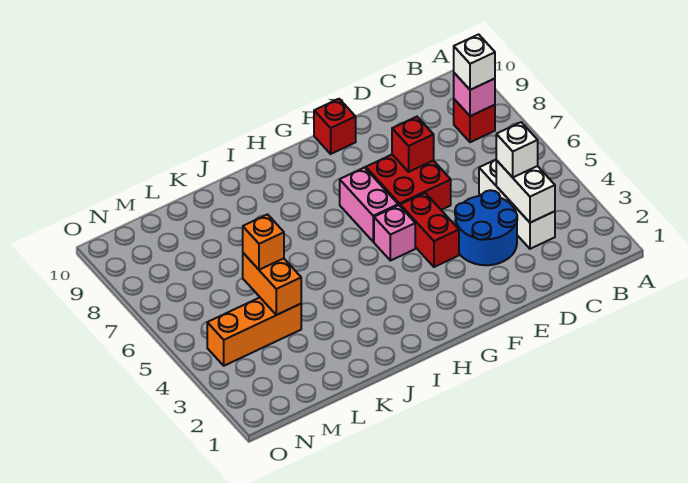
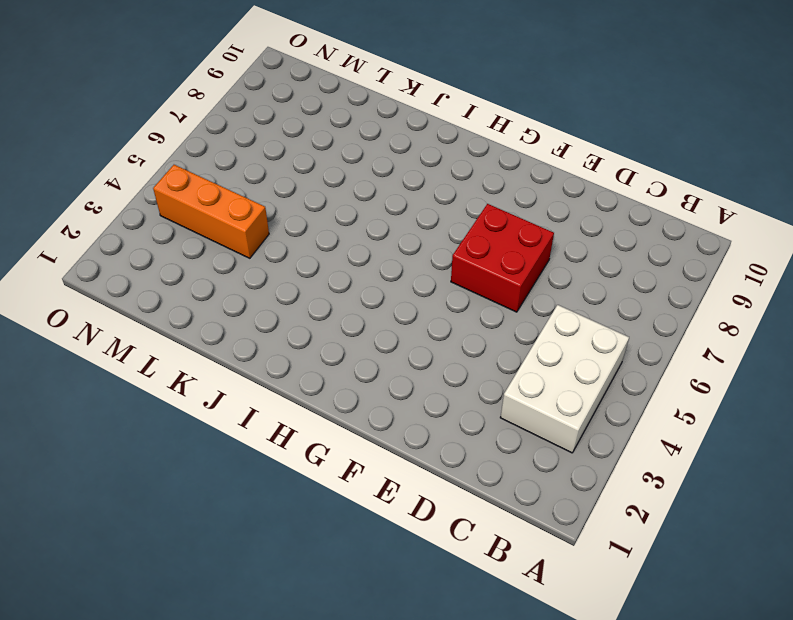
white 2x3 brick [500,305,629,453] -> white 1x3 brick [479,160,555,249]
none -> red 1x1 brick [454,99,495,142]
none -> blue 2x2 round brick [455,190,517,265]
none -> red 1x2 brick [400,193,459,267]

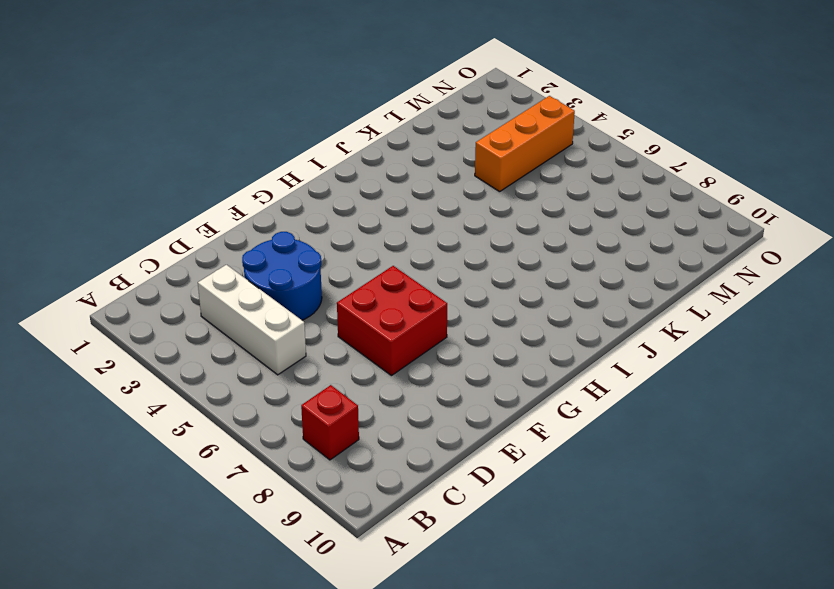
none -> red 1x2 brick [400,193,459,267]
none -> red 1x1 brick [314,99,356,154]
none -> pink 1x1 brick [374,205,415,261]

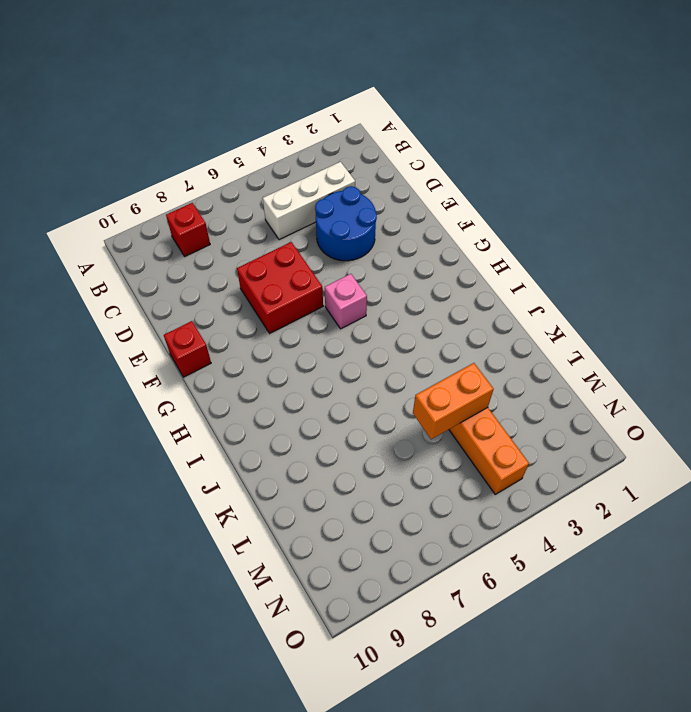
none -> red 1x2 brick [400,193,459,267]
none -> pink 1x2 brick [340,168,398,242]
none -> pink 1x1 brick [454,73,495,116]

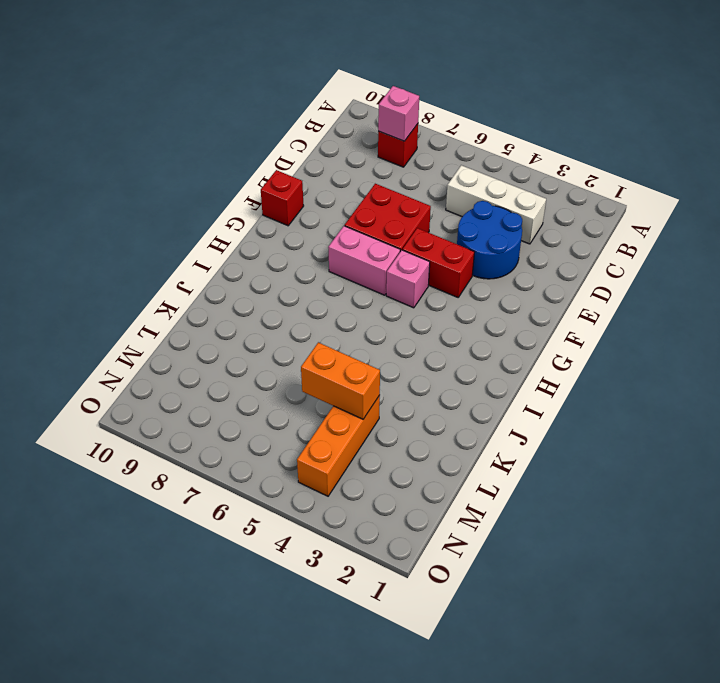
none -> white 1x2 brick [496,160,555,223]
none -> red 1x1 brick [392,117,434,172]
none -> white 1x1 brick [454,34,495,90]

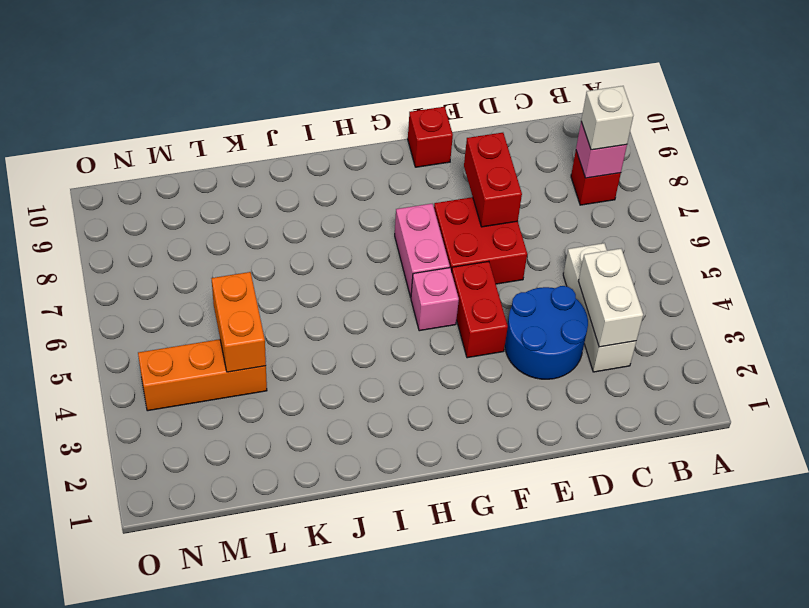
red 1x2 brick [464,133,522,227] -> red 1x1 brick [392,117,434,172]
none -> white 1x1 brick [496,122,538,177]
none -> orange 1x1 brick [243,214,284,270]

